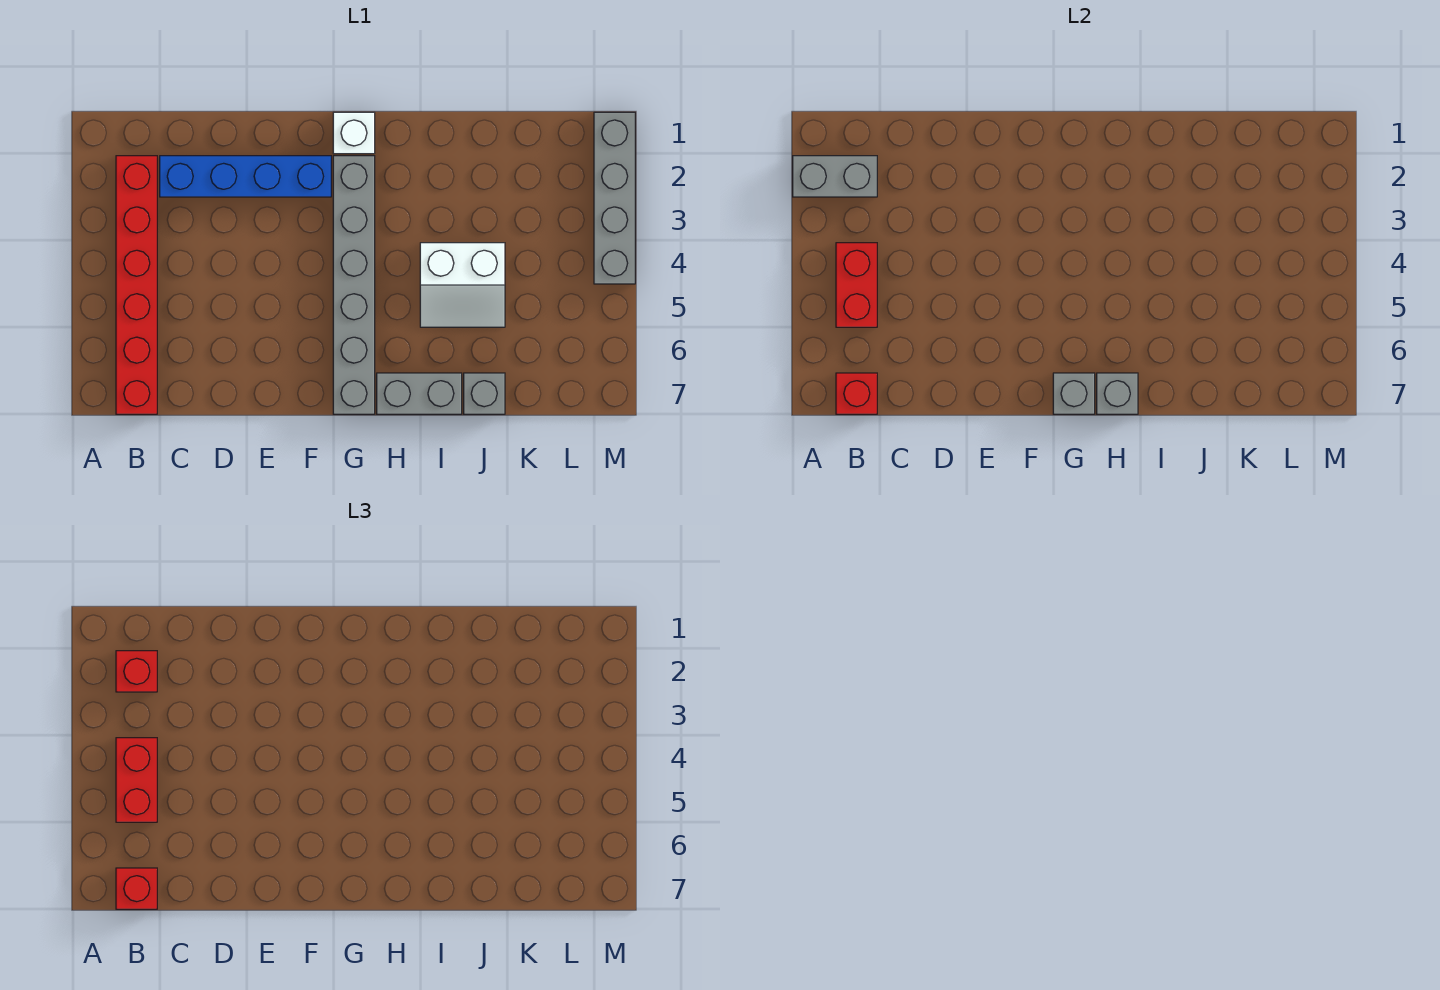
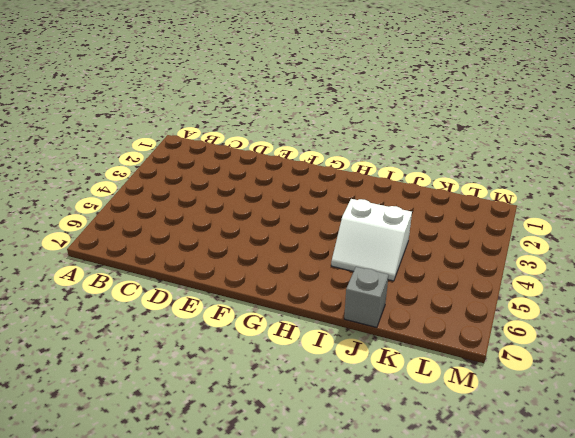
none -> red 1x6 brick [116,156,157,414]
none -> blue 1x4 brick [160,156,331,197]
none -> white 1x1 brick [333,112,375,154]

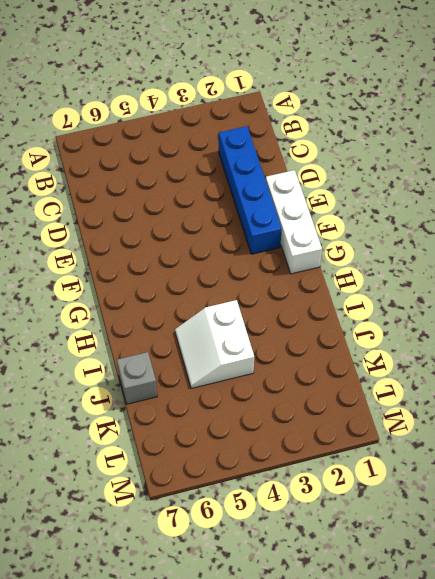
white 1x3 brick [266,170,322,274] -> white 1x1 brick [333,112,375,154]
none -> red 1x6 brick [116,156,157,414]
none -> grey 1x6 brick [333,156,375,414]
none -> grey 1x2 brick [377,373,462,414]

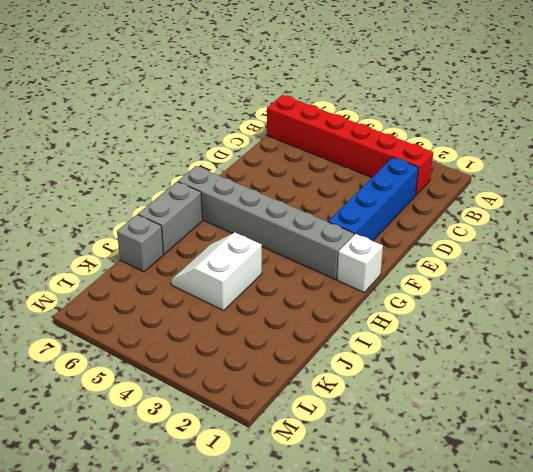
none -> grey 1x4 brick [594,112,635,284]
none -> grey 1x2 brick [793,156,877,197]
none -> red 1x2 brick [836,243,877,327]

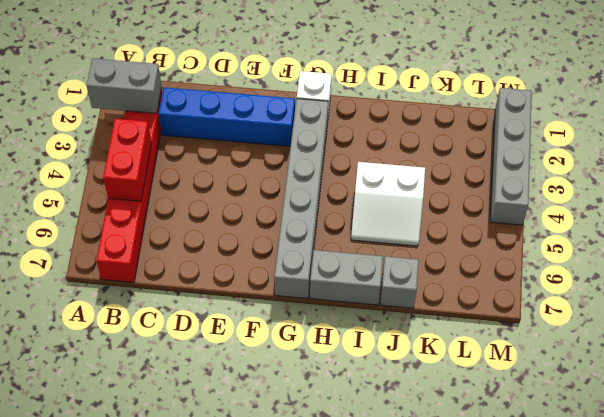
none -> red 1x1 brick [836,373,877,414]
none -> grey 1x1 brick [1053,373,1095,414]
none -> grey 1x1 brick [1097,373,1138,414]

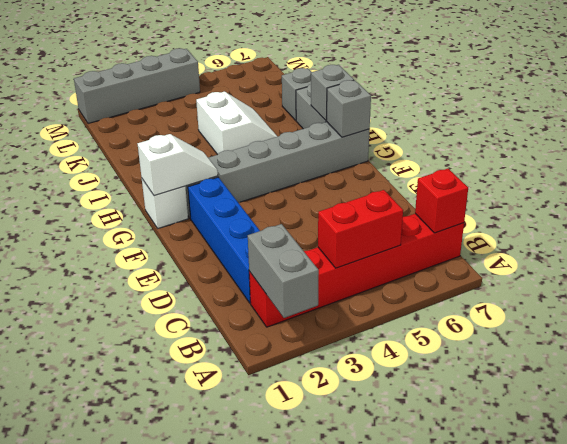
white 1x2 slope [138,134,218,196] -> none
none -> red 1x1 brick [116,651,157,692]
none -> red 1x2 brick [116,738,157,822]
none -> red 1x1 brick [116,868,157,909]

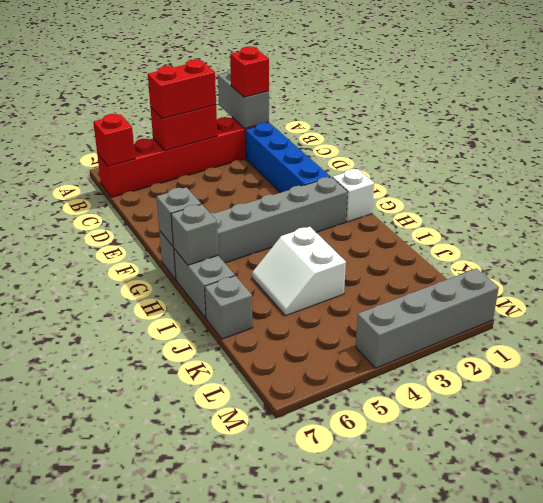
none -> red 1x1 brick [116,868,157,909]

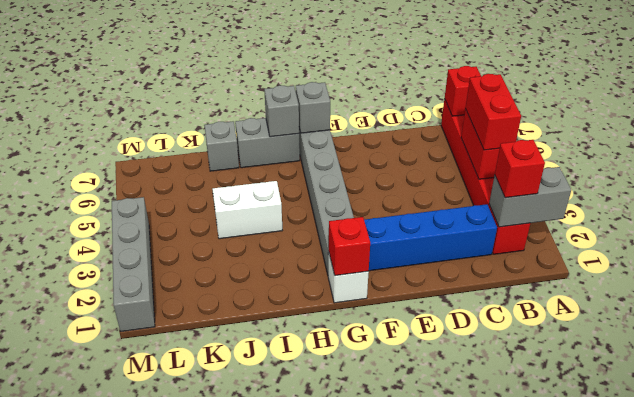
red 1x1 brick [329,217,370,276] -> red 1x1 brick moved to [116,868,157,909]

